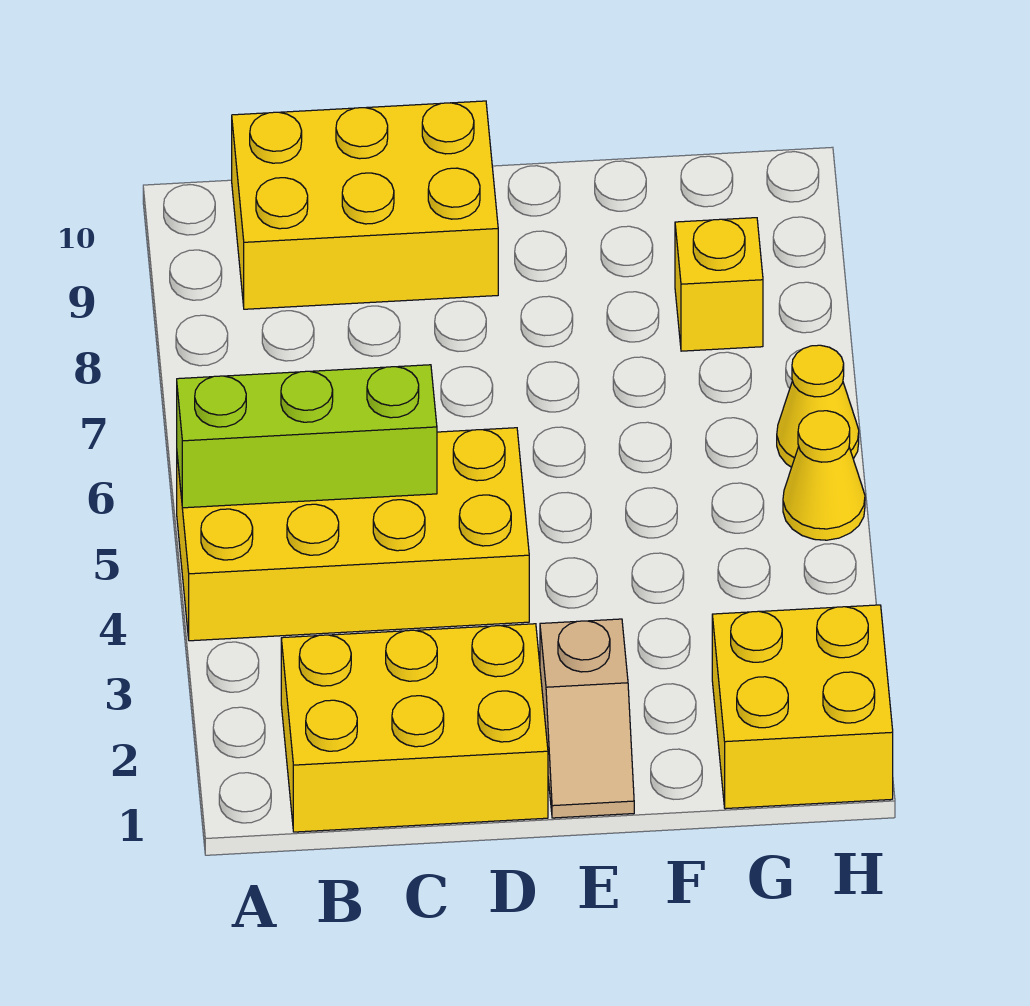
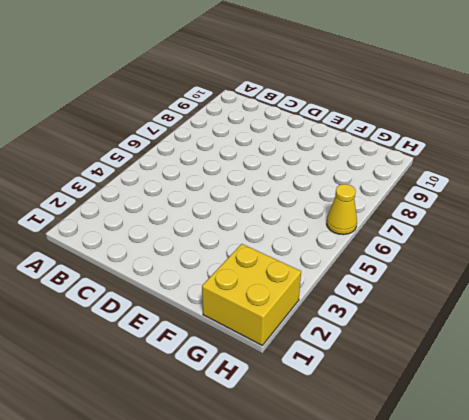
none -> yellow 2x4 brick [177,428,529,641]
none -> yellow 2x3 brick [281,624,548,832]

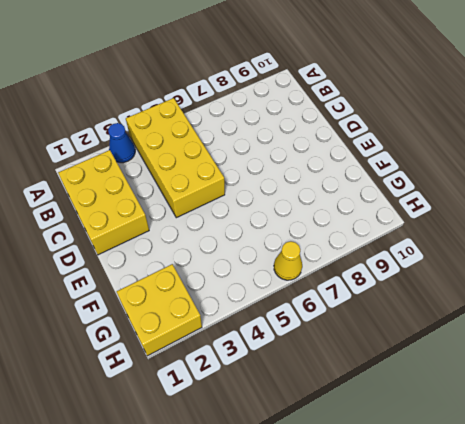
blue 1x1 cone [108,123,135,163] -> none
none -> yellow 2x3 brick [232,101,498,309]
none -> tan 1x2 slope [540,619,634,818]

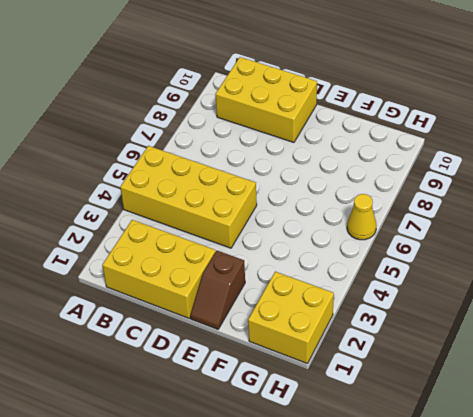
brown 1x2 slope [190,251,245,329] -> tan 1x2 slope [540,619,634,818]
none -> yellow 1x1 brick [675,218,763,351]
none -> yellow 1x1 cone [783,411,865,540]

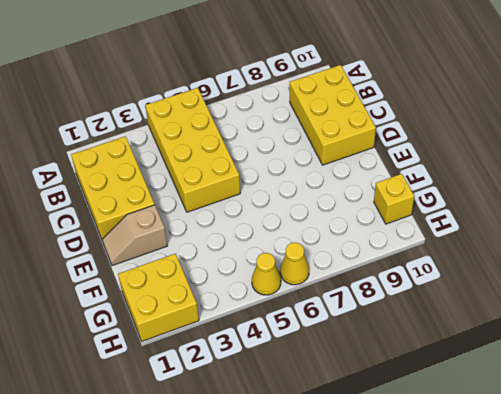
yellow 1x1 brick [374,174,414,224] -> yellow 1x1 brick moved to [675,218,763,351]
none -> lime 1x3 brick [177,365,437,508]

